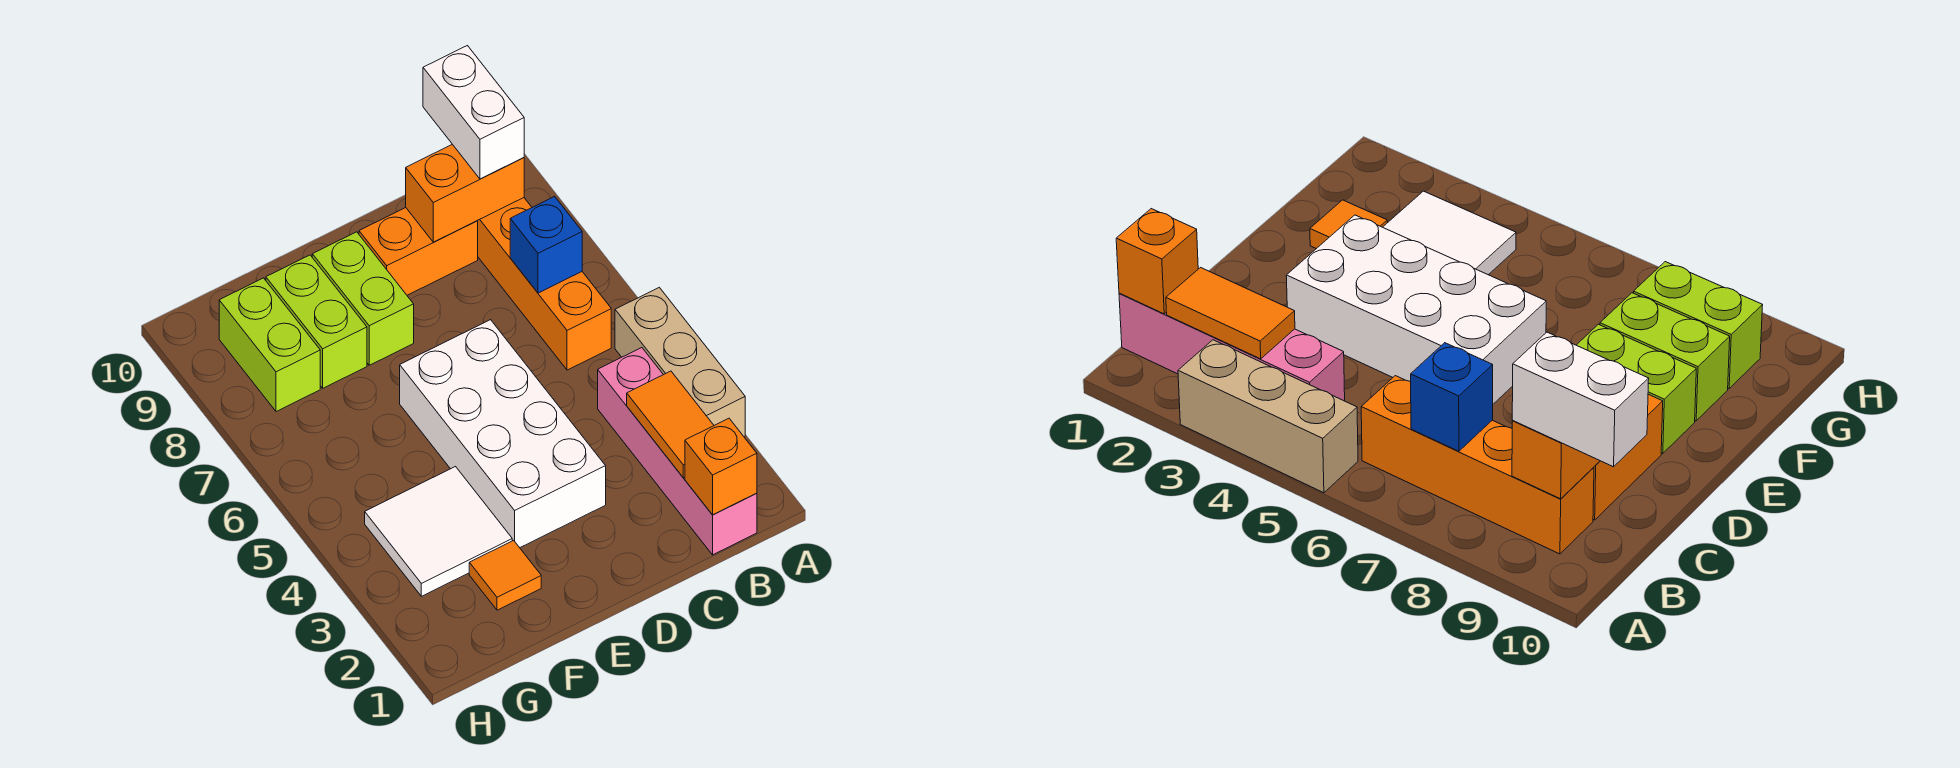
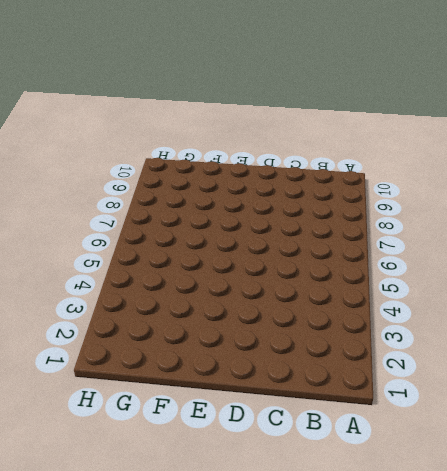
none -> tan 1x3 brick [615,287,745,437]
none -> pink 1x4 brick [598,348,757,555]
none -> orange 1x4 brick [478,198,611,370]

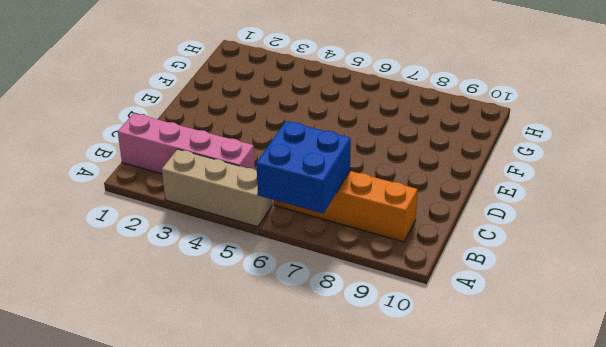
blue 2x2 brick [256,121,351,214] -> blue 1x1 brick [510,196,582,293]
none -> orange 1x2 brick [359,208,478,295]
none -> white 2x4 brick [400,320,606,548]
none -> lime 1x2 brick [312,232,414,365]

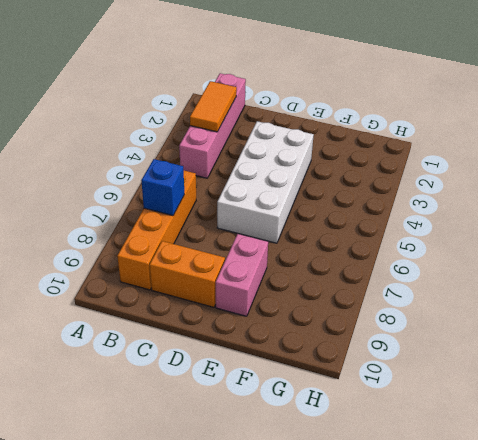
pink 1x2 brick [216,234,268,316] -> lime 1x2 brick [312,232,414,365]
none -> tan 1x3 brick [615,287,745,437]
none -> orange 1x1 tile [469,540,541,610]
none -> white 2x2 tile [365,467,512,596]

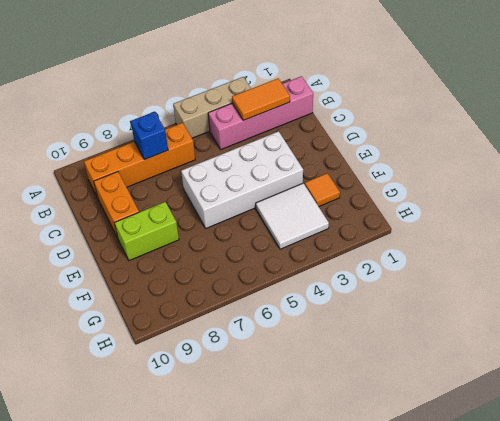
none -> lime 1x2 brick [266,255,367,388]
none -> lime 1x2 brick [219,278,320,412]
none -> orange 1x1 brick [685,418,757,515]

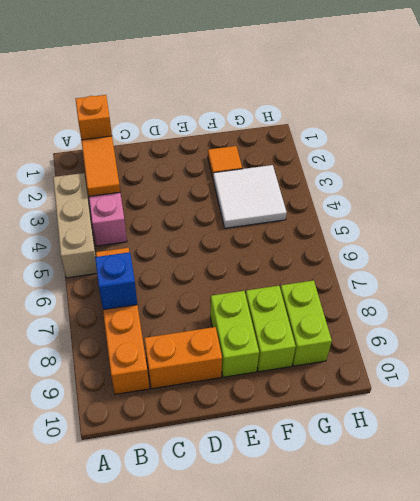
none -> white 2x4 brick [400,320,606,548]
none -> orange 1x2 brick [406,144,524,242]
none -> white 1x2 brick [423,46,524,179]

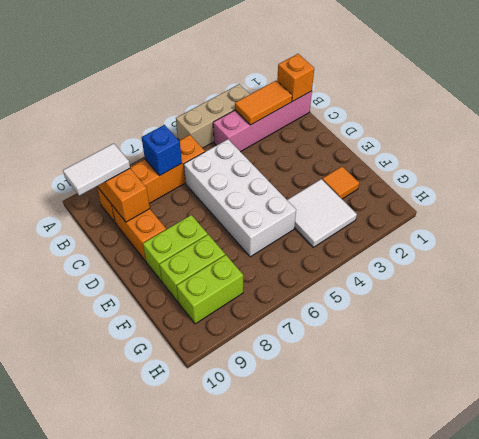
white 1x2 tile [63,143,130,196] -> white 1x2 brick [423,46,524,179]
white 2x4 brick [184,139,296,257] -> white 2x4 brick turned to [400,320,606,548]

